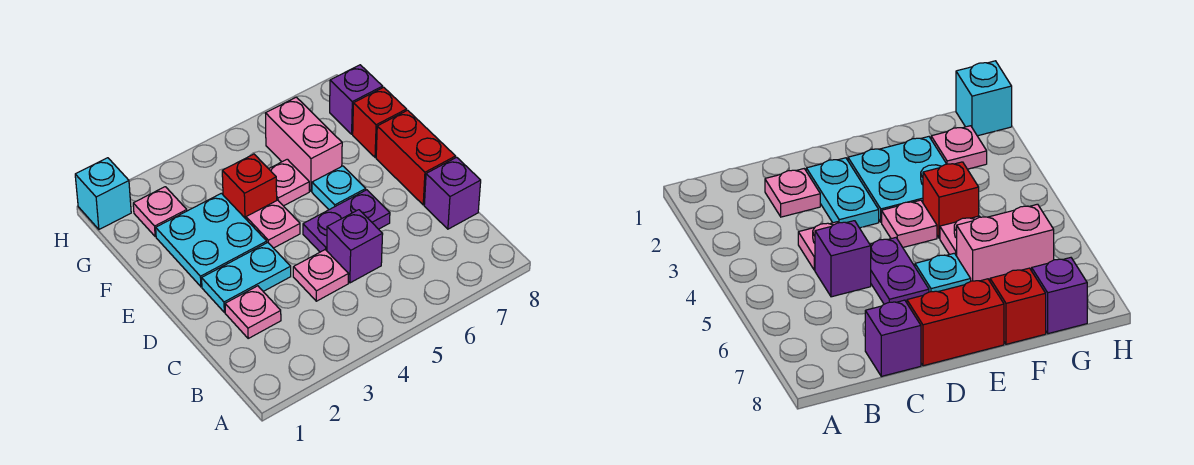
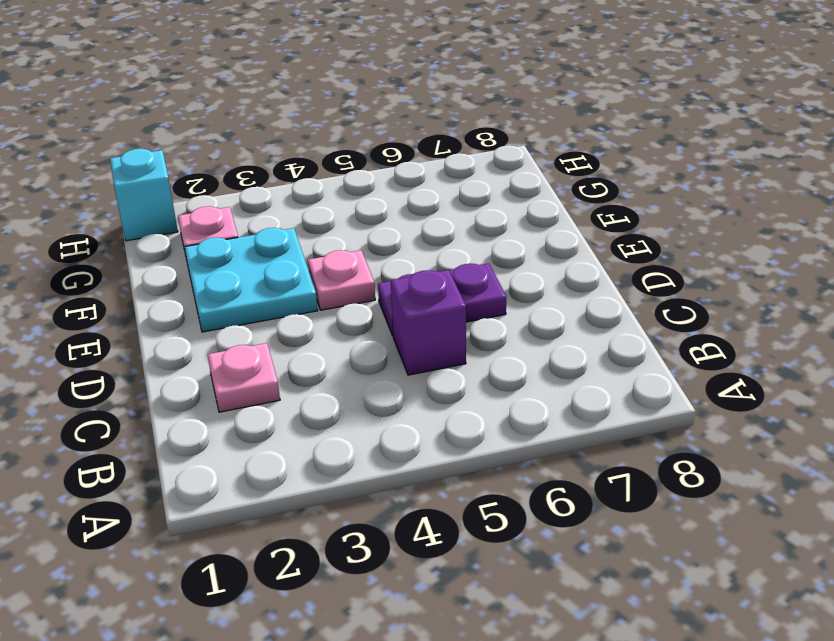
none -> pink 1x1 plate [293,250,349,301]
none -> purple 1x1 brick [424,157,481,229]
none -> cyan 1x2 plate [202,243,291,312]

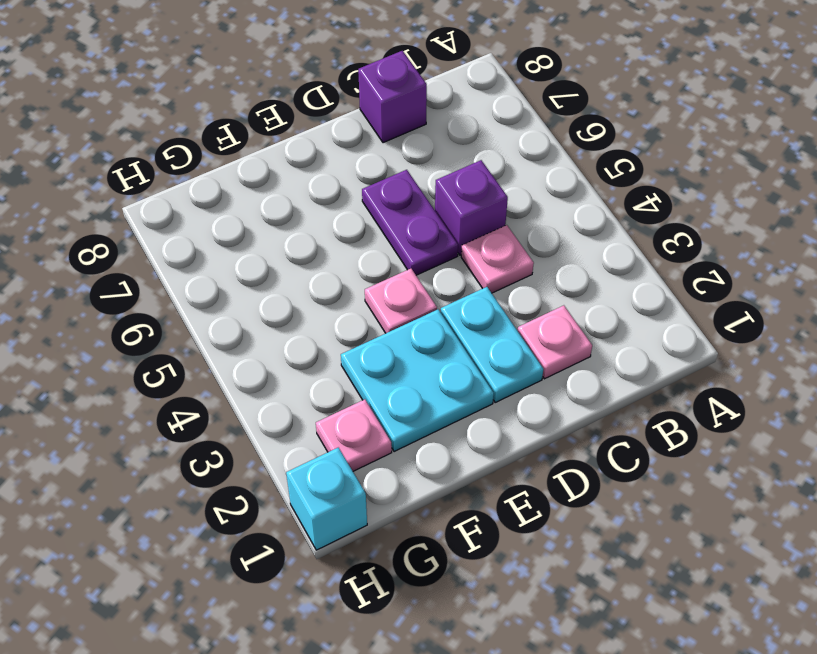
none -> red 1x2 brick [376,110,456,205]
none -> cyan 1x1 plate [312,166,366,210]
none -> red 1x1 brick [222,154,277,219]

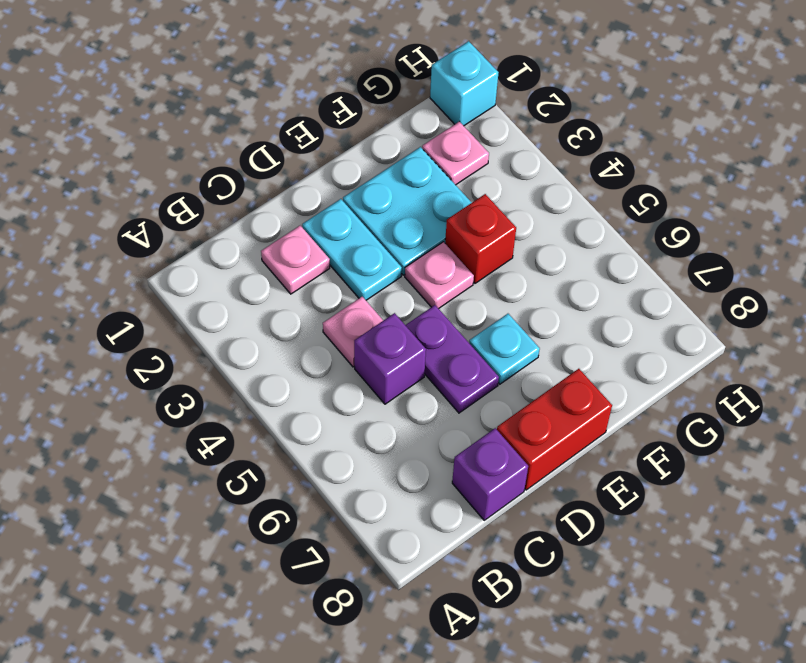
none -> pink 1x1 plate [269,159,309,206]
none -> pink 1x2 brick [266,97,342,191]
none -> red 1x1 brick [353,87,407,158]

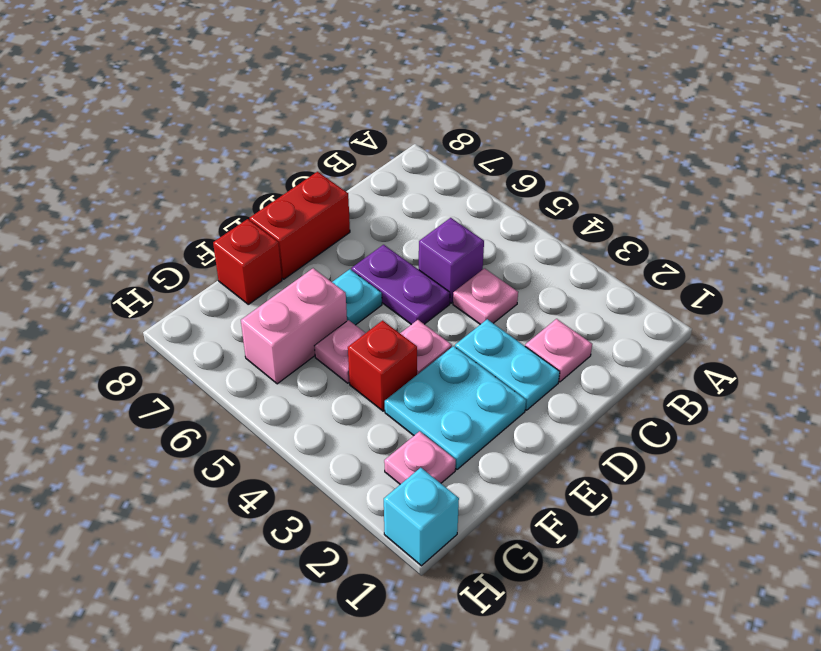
none -> purple 1x1 brick [424,157,481,229]
none -> purple 1x1 brick [330,65,383,134]

